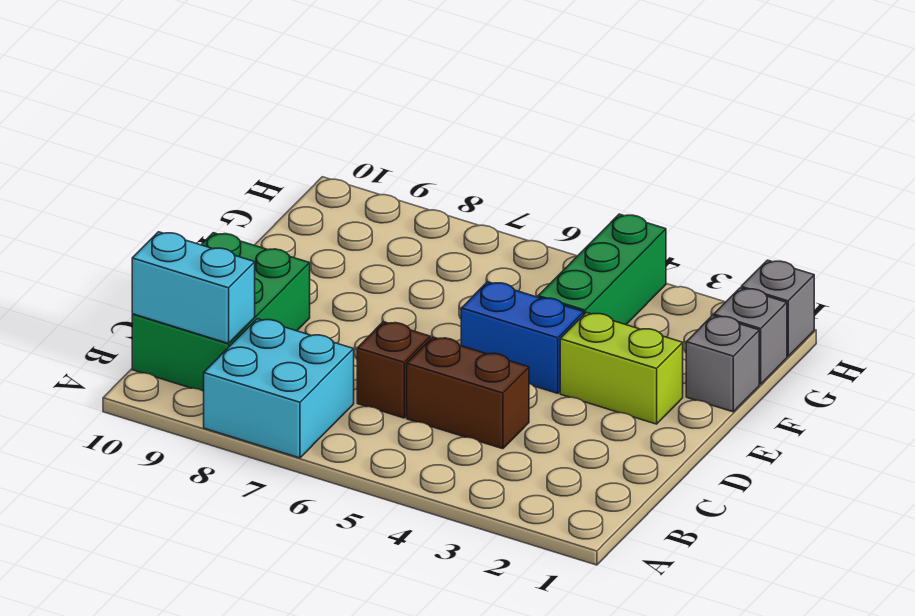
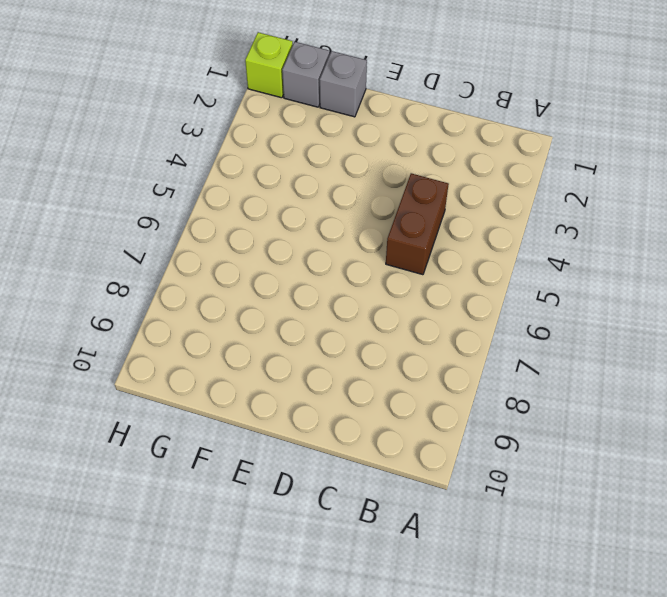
lime 1x1 brick [245,32,293,98] -> grey 1x1 brick [741,260,814,356]
none -> cyan 2x2 brick [204,319,354,458]
none -> green 2x3 brick [132,233,310,391]

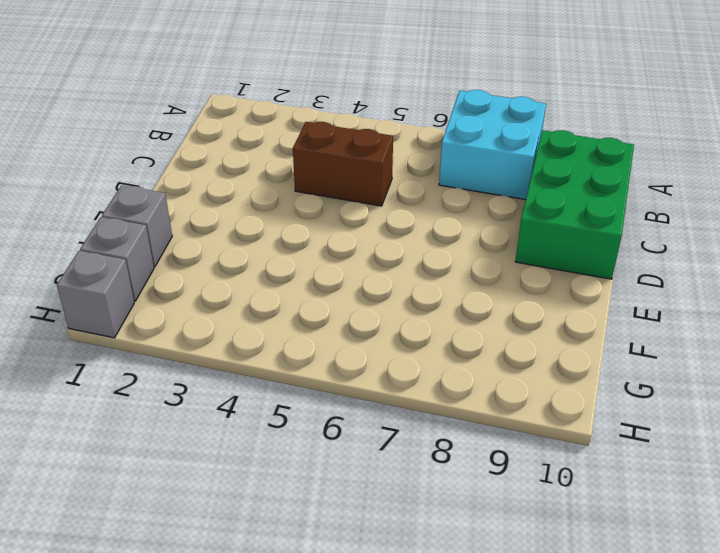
none -> brown 1x1 brick [357,322,430,418]
none -> lime 1x2 brick [560,313,683,424]

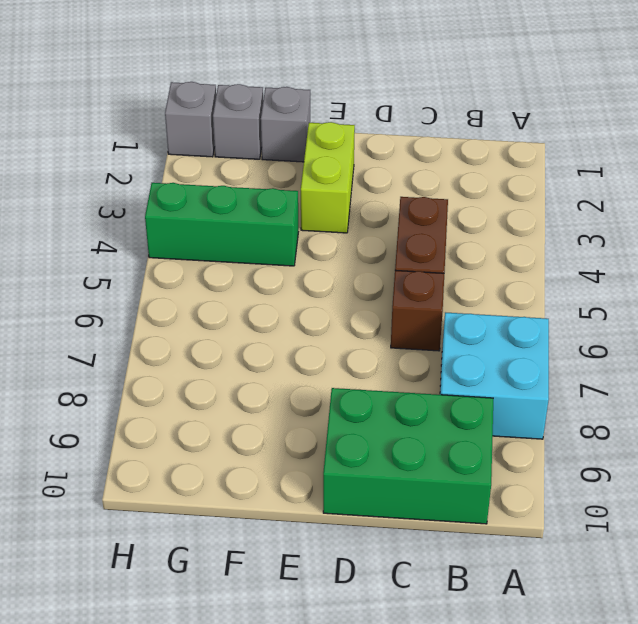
none -> blue 1x2 brick [461,282,584,393]
none -> cyan 1x2 brick [132,232,255,343]

